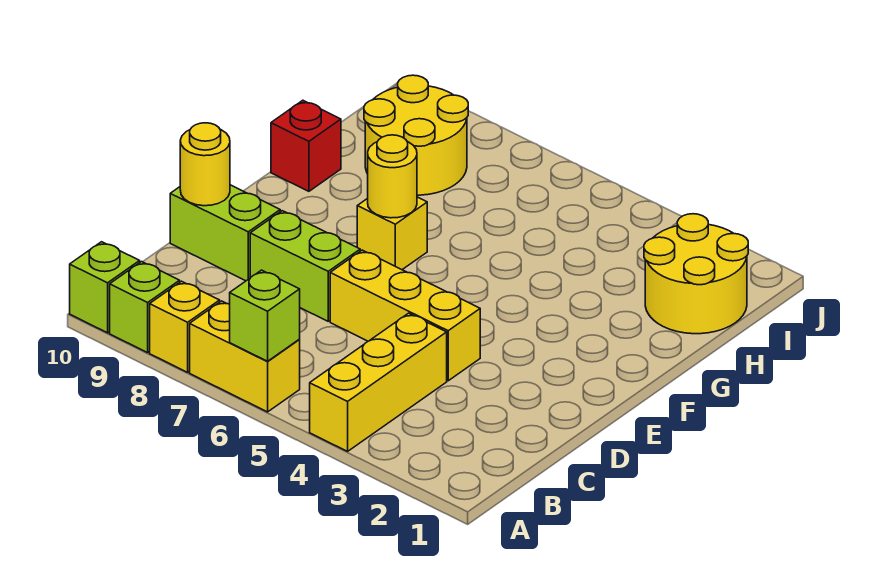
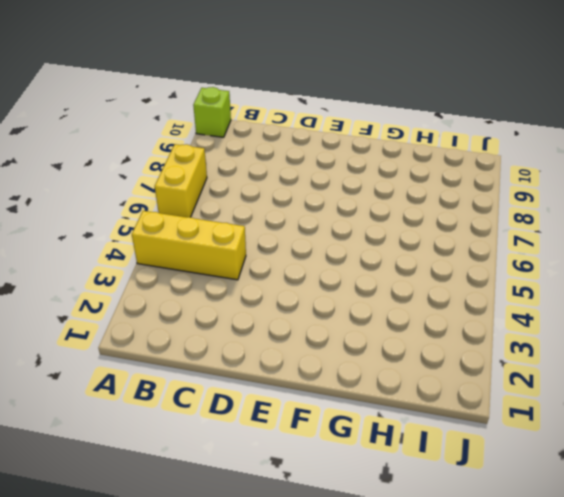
none -> yellow 1x1 brick [150,281,220,372]
none -> lime 1x1 brick [110,262,180,353]
none -> yellow 1x3 brick [330,250,480,381]

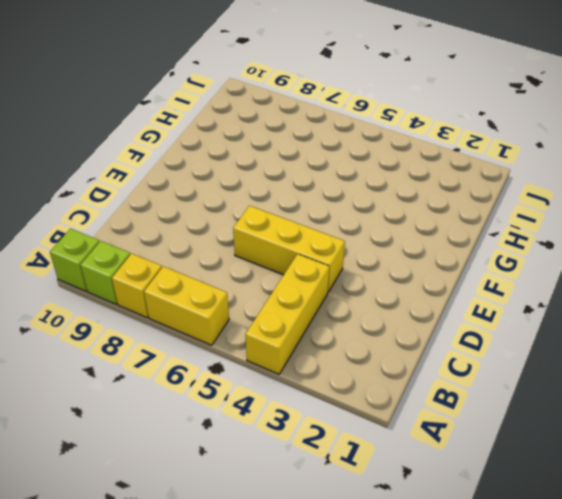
none -> lime 1x2 brick [250,211,360,321]
none -> lime 1x2 brick [170,185,280,281]
none -> yellow 1x1 brick [357,197,427,270]

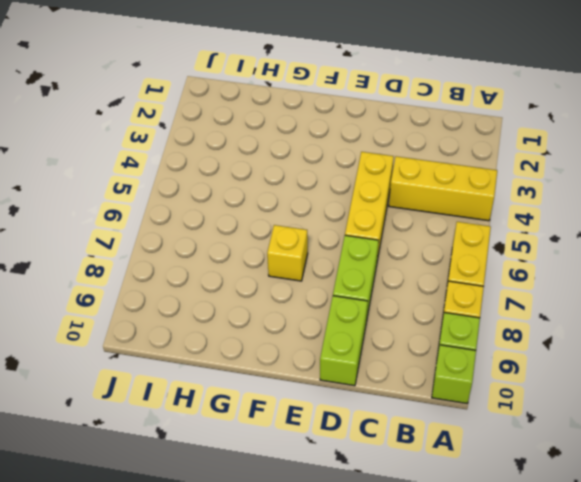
none -> red 1x1 brick [271,100,341,191]
none -> yellow 2x2 round brick [644,214,748,334]
none -> yellow 2x2 round brick [364,75,468,195]

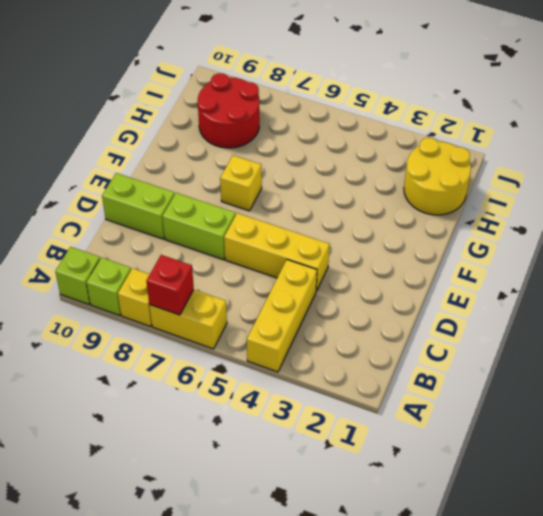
red 1x1 brick [146,255,194,315] -> red 1x1 brick moved to [271,100,341,191]
red 2x2 round brick [198,73,259,148] -> yellow 2x2 round brick [364,75,468,195]
none -> lime 1x1 brick [230,270,300,361]
none -> yellow 1x1 round brick [180,123,230,206]
none -> yellow 1x1 round brick [368,135,417,218]

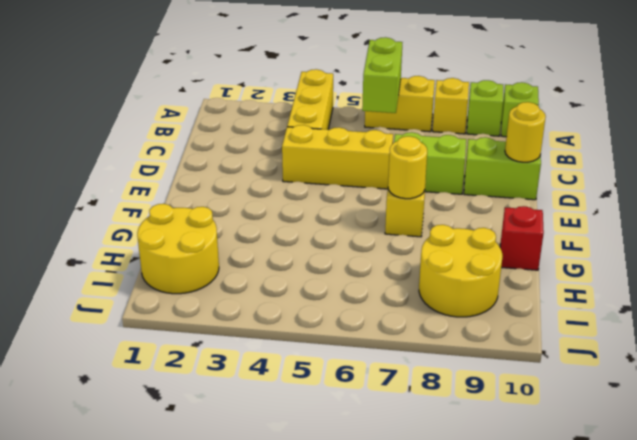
lime 1x2 brick [362,37,402,113] -> lime 1x1 brick [230,270,300,361]

